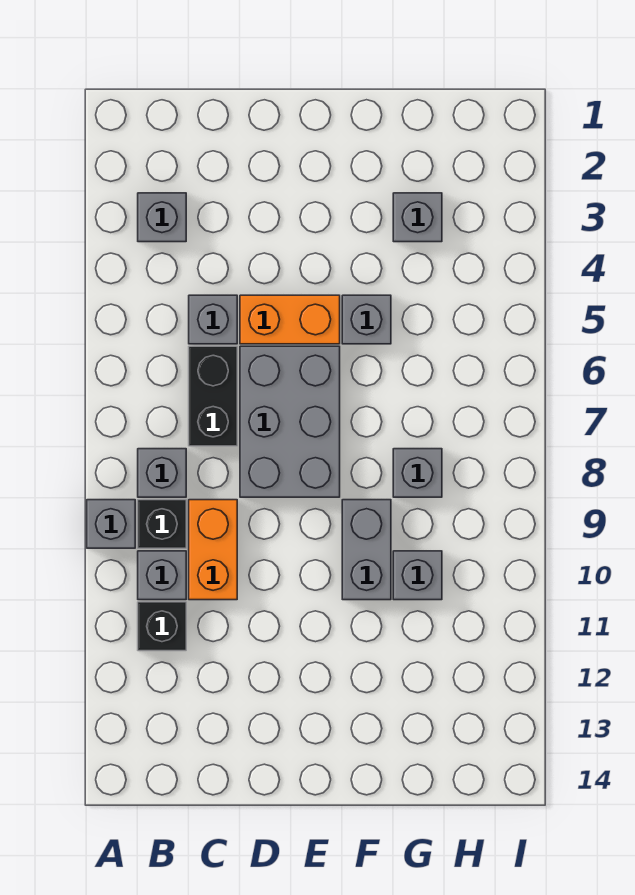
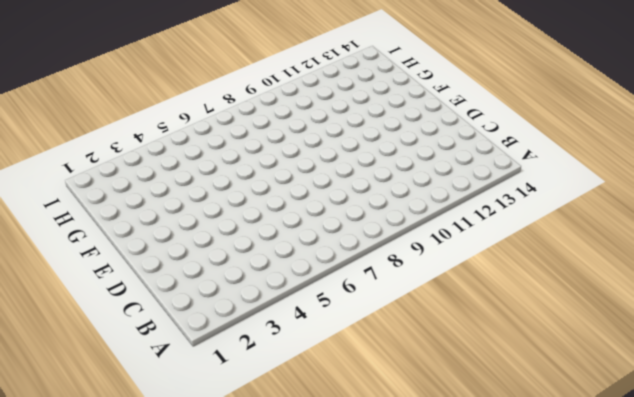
none -> grey 1x1 brick [87,500,135,548]
none -> grey 1x1 brick [138,193,186,242]
none -> grey 1x1 brick [138,449,186,497]

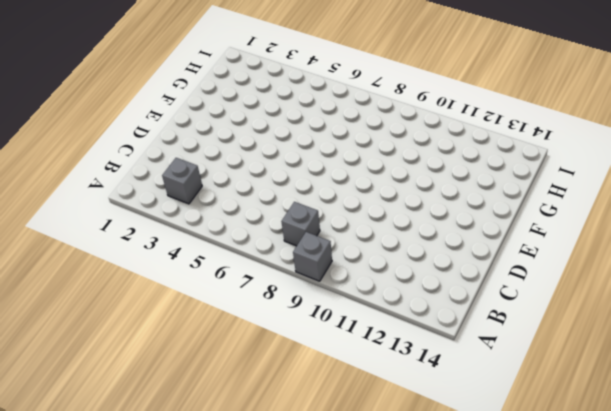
none -> black 1x1 brick [138,500,186,548]
none -> grey 1x1 brick [138,551,186,600]
none -> black 1x1 brick [138,602,186,651]

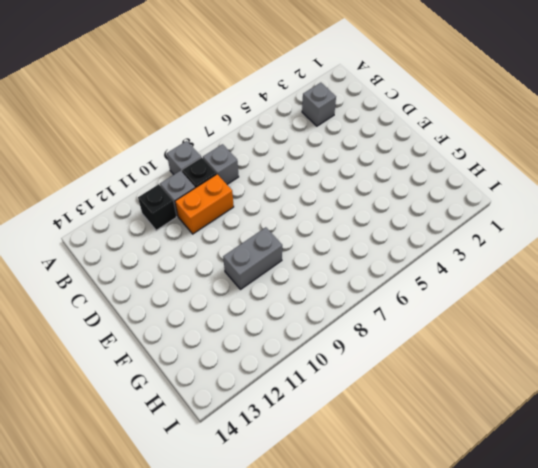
none -> grey 1x1 brick [189,295,237,344]
none -> black 1x2 brick [189,346,237,446]
none -> orange 1x2 brick [240,295,340,344]

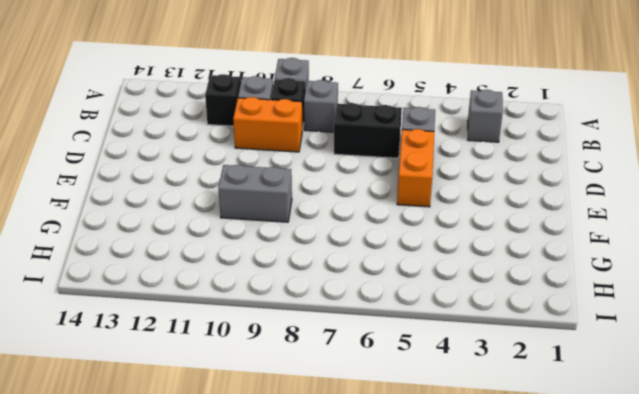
none -> grey 2x3 brick [240,346,340,497]
none -> grey 1x1 brick [342,295,391,344]
none -> grey 1x1 brick [393,193,442,242]

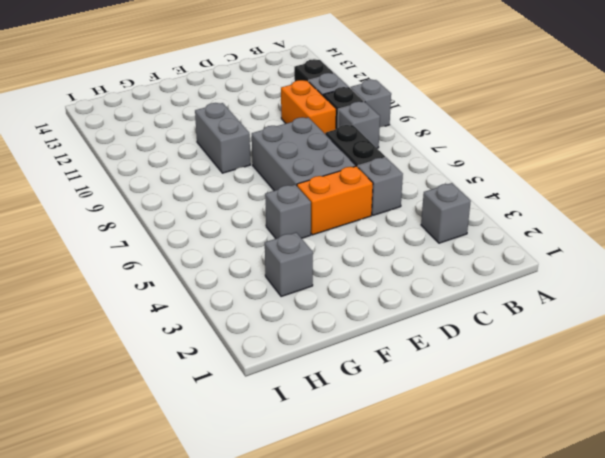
none -> grey 1x1 brick [393,449,442,497]
none -> grey 1x1 brick [393,551,442,600]

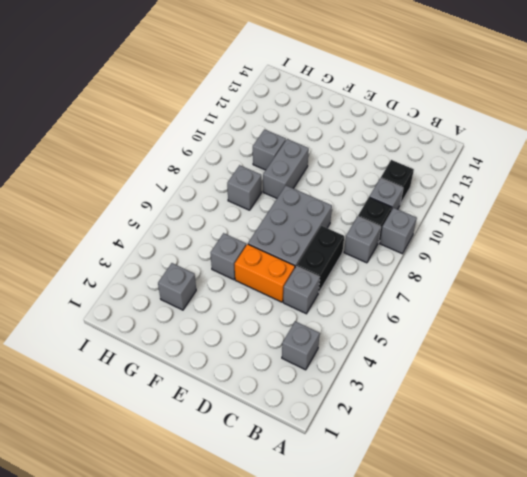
none -> orange 1x2 brick [189,500,237,600]

